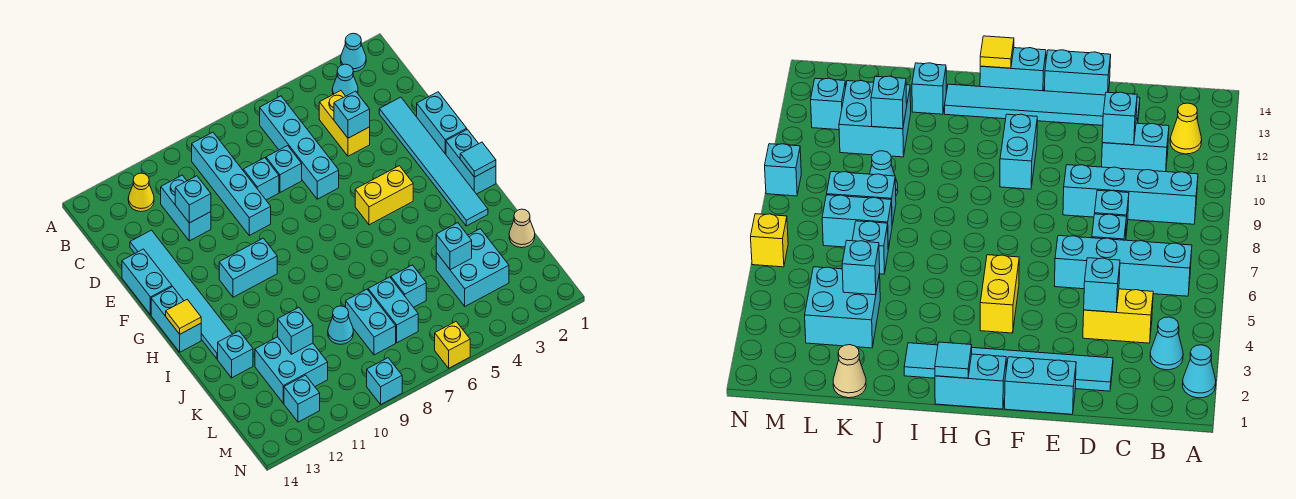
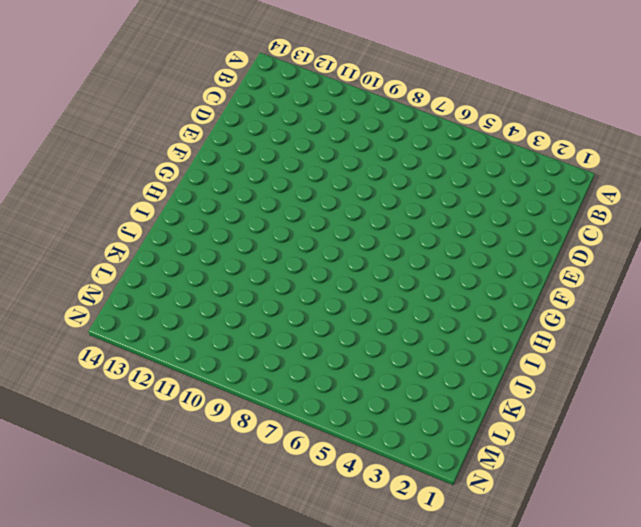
none -> cyan 1x1 cone [341,33,366,72]
none -> cyan 1x1 cone [332,64,358,96]
none -> cyan 1x4 brick [260,96,339,199]
none -> cyan 1x4 brick [192,132,271,235]

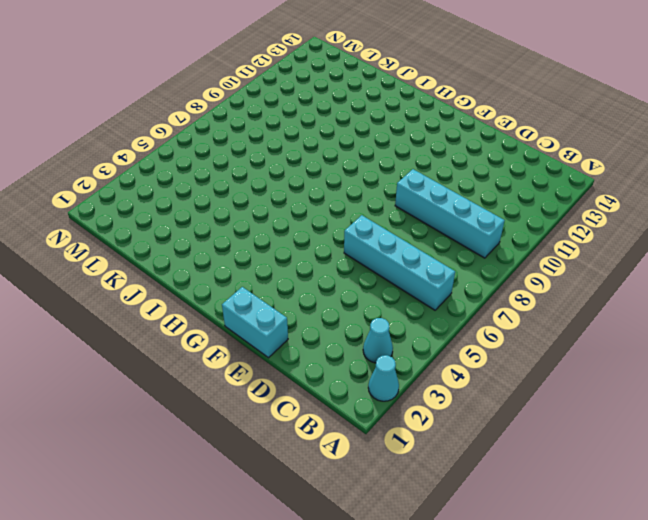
none -> yellow 1x1 cone [128,173,154,212]
none -> yellow 1x2 brick [319,91,370,156]
none -> cyan 1x2 brick [161,175,211,241]
none -> cyan 1x6 tile [379,97,488,226]

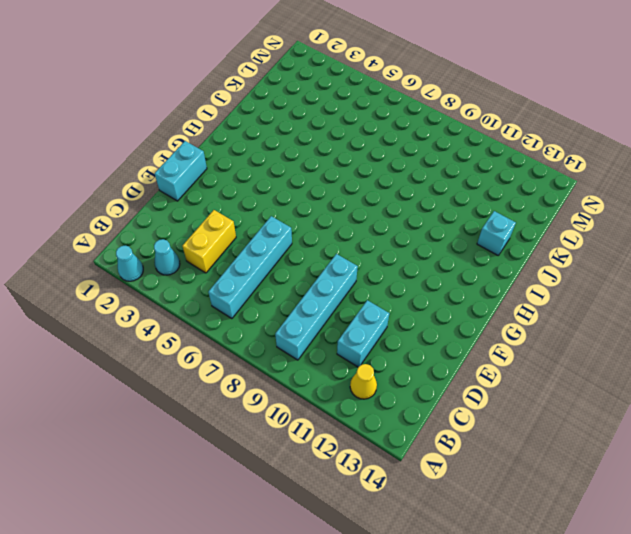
none -> cyan 1x6 tile [379,97,488,226]
none -> cyan 1x1 brick [266,146,302,192]
none -> cyan 1x1 brick [243,158,279,200]
none -> cyan 1x6 tile [130,230,232,359]

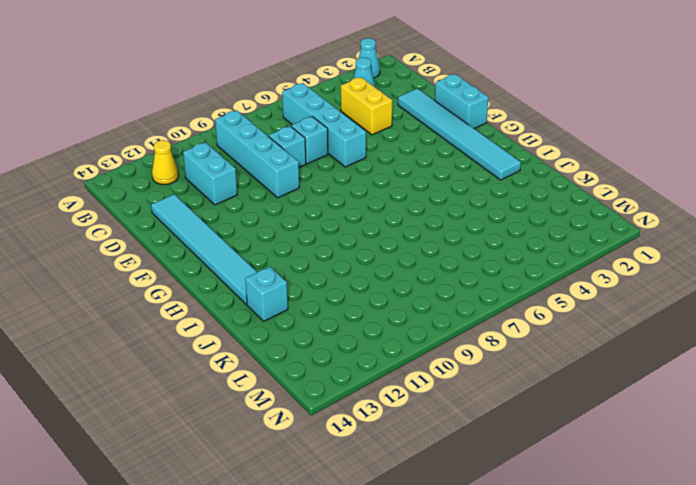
none -> cyan 1x2 brick [122,249,172,315]
none -> cyan 1x2 brick [446,129,496,194]
none -> yellow 1x2 brick [355,166,413,225]
none -> cyan 1x2 brick [219,238,277,297]

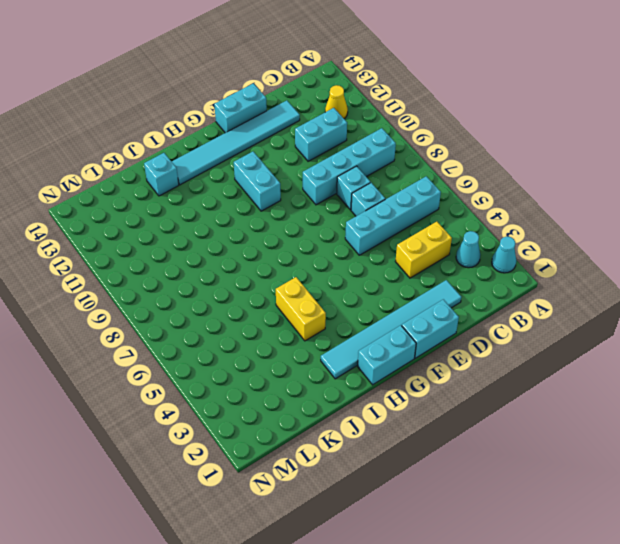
yellow 1x2 brick [276,277,326,341] -> yellow 1x2 brick moved to [355,166,413,225]
none -> cyan 1x2 brick [151,287,201,352]
none -> tan 1x1 cone [509,209,535,248]
none -> cyan 2x2 brick [436,229,509,306]
none -> cyan 1x1 brick [391,265,426,307]

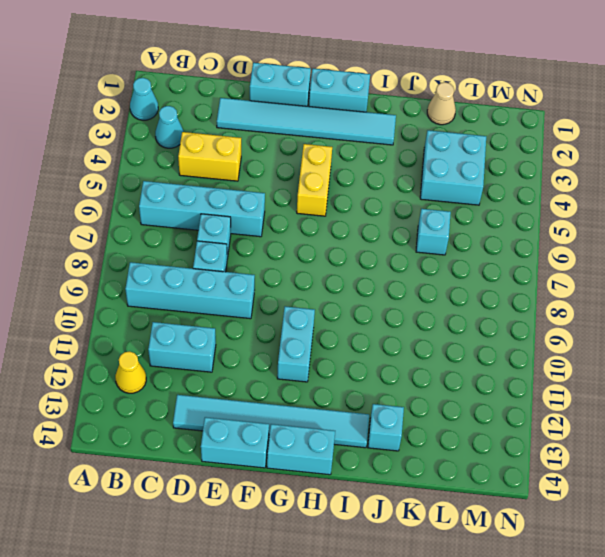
none -> cyan 1x2 brick [368,277,418,343]
none -> cyan 1x2 brick [346,289,396,355]
none -> cyan 1x1 cone [328,306,353,344]
none -> cyan 2x2 brick [255,337,328,403]

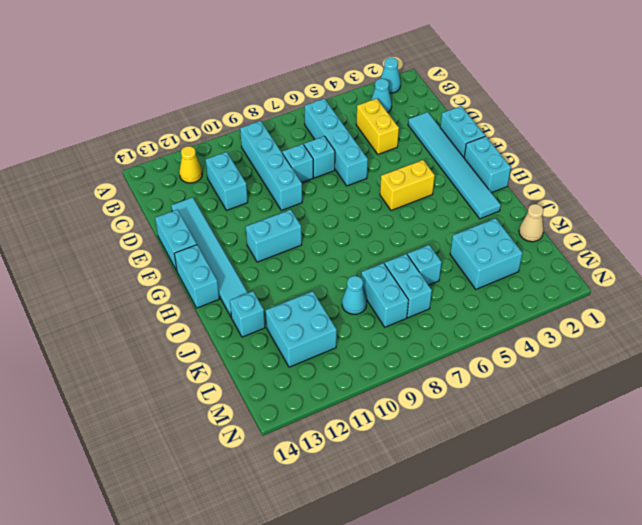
none -> cyan 1x1 brick [284,375,320,422]
none -> yellow 1x1 brick [435,322,470,368]
none -> cyan 1x1 brick [367,358,402,404]
none -> cyan 1x1 brick [334,91,370,138]

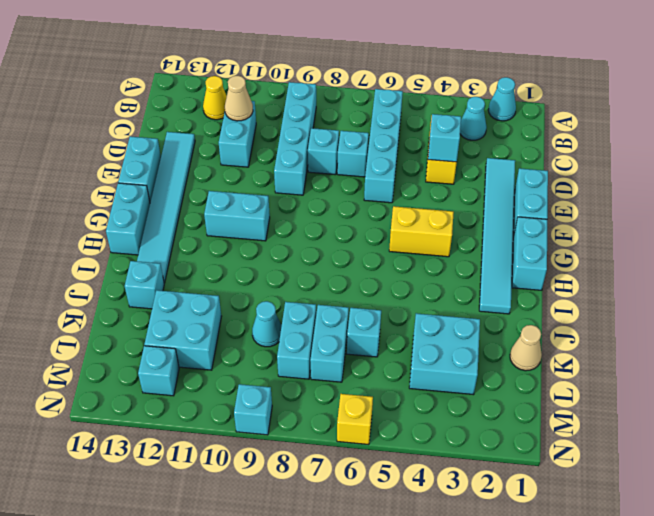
tan 1x1 cone [225,76,253,121] -> none
none -> cyan 1x1 brick [175,176,211,223]
none -> cyan 1x1 tile [460,142,496,177]
none -> yellow 1x1 tile [166,300,201,334]
none -> cyan 1x1 brick [436,223,472,270]

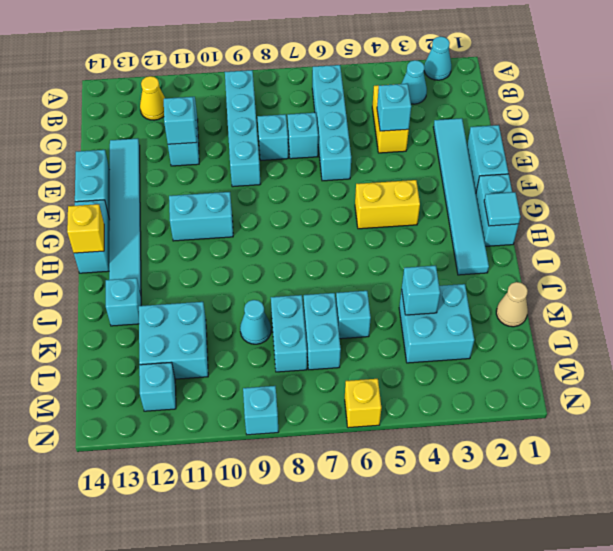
yellow 1x1 brick [67,204,104,253] -> yellow 1x1 tile [166,300,201,334]
none -> cyan 1x1 brick [278,308,313,354]

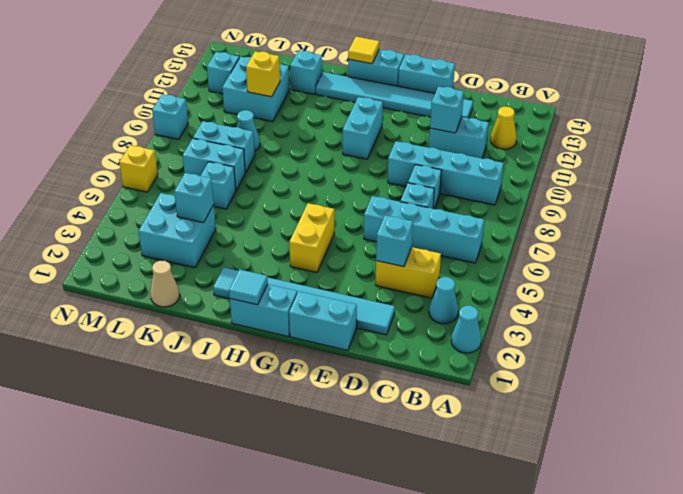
yellow 1x1 brick [246,51,280,97] -> cyan 1x1 brick [278,308,313,354]

